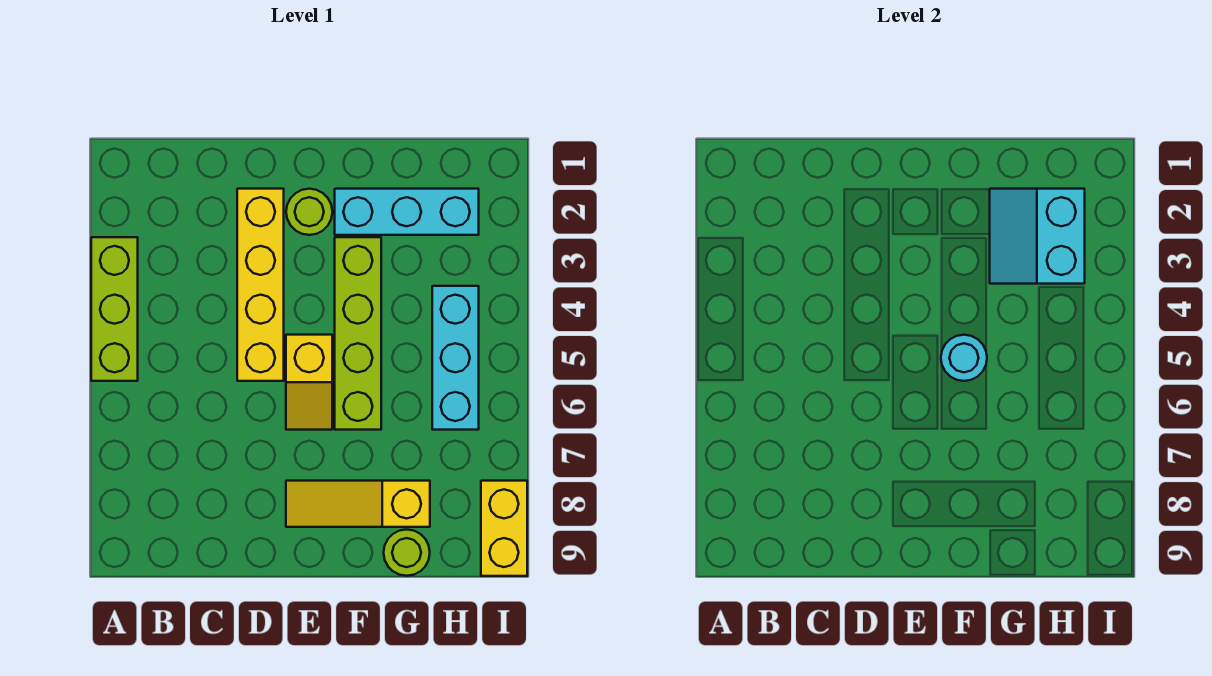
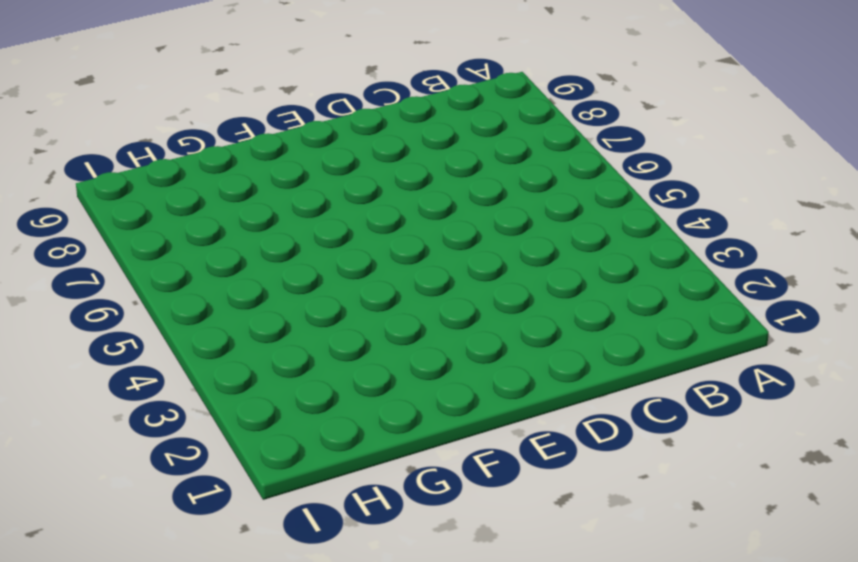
none -> lime 1x3 brick [91,237,138,381]
none -> yellow 1x4 brick [237,189,284,381]
none -> lime 1x1 round brick [286,189,332,235]

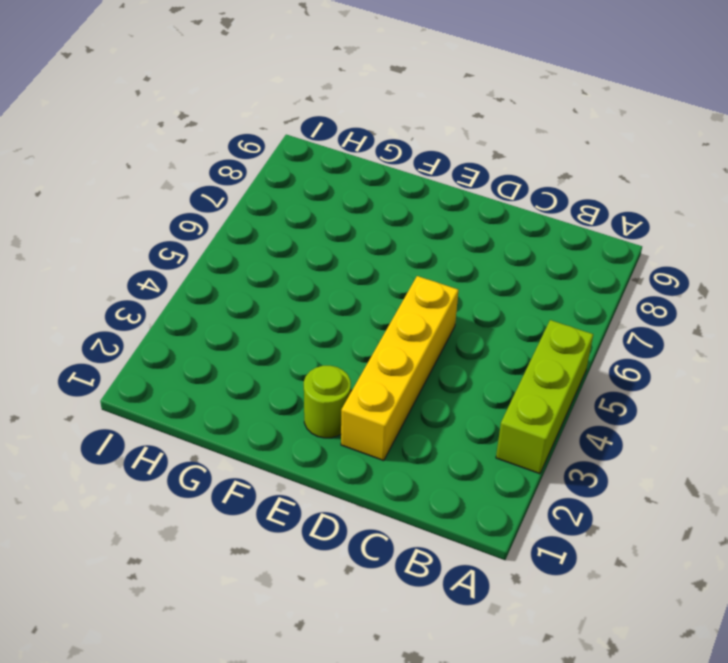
none -> yellow 1x2 slope [286,335,332,430]
none -> yellow 1x3 slope [286,481,430,527]
none -> cyan 1x3 brick [335,189,479,235]

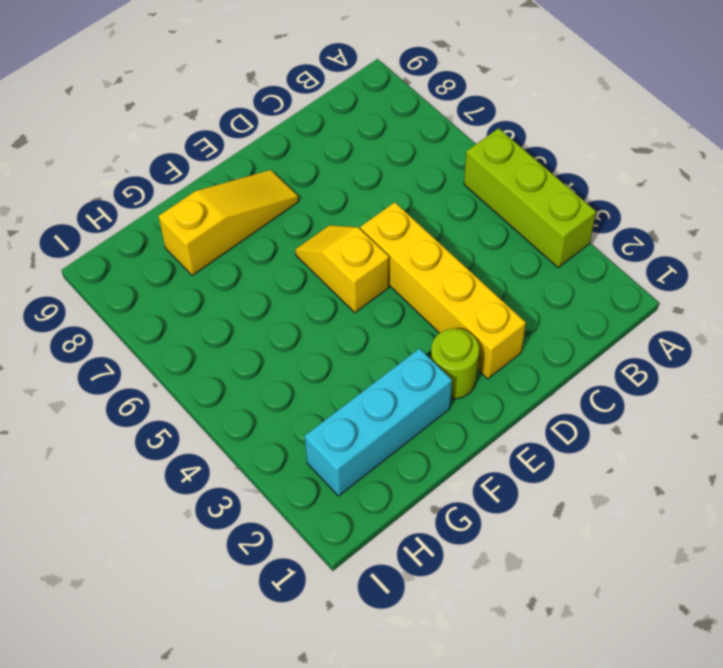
none -> lime 1x4 brick [335,237,381,430]
none -> lime 1x1 round brick [384,530,430,576]
none -> cyan 1x3 brick [432,286,479,430]

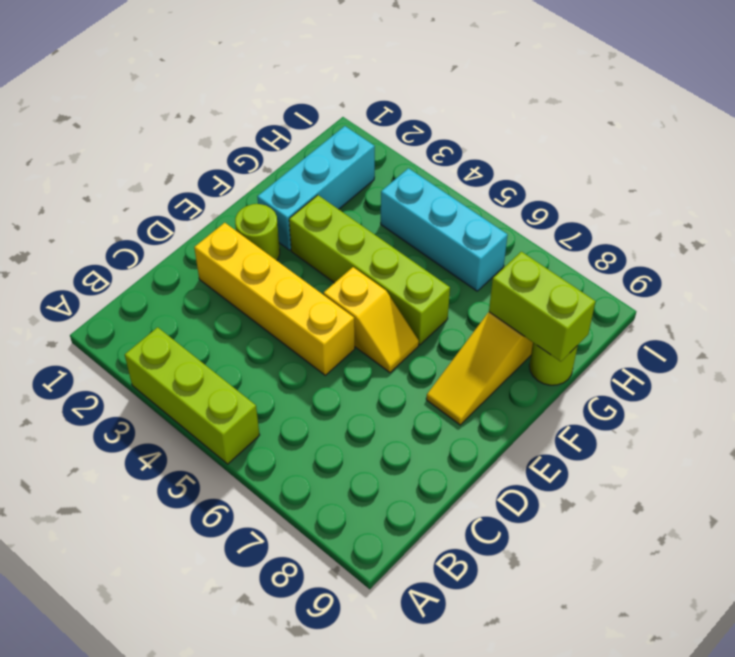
lime 1x2 brick [489,252,595,362] -> none
none -> yellow 1x2 brick [481,481,527,576]
none -> cyan 1x1 round brick [941,335,987,381]
none -> cyan 2x2 slope [990,189,1085,284]

